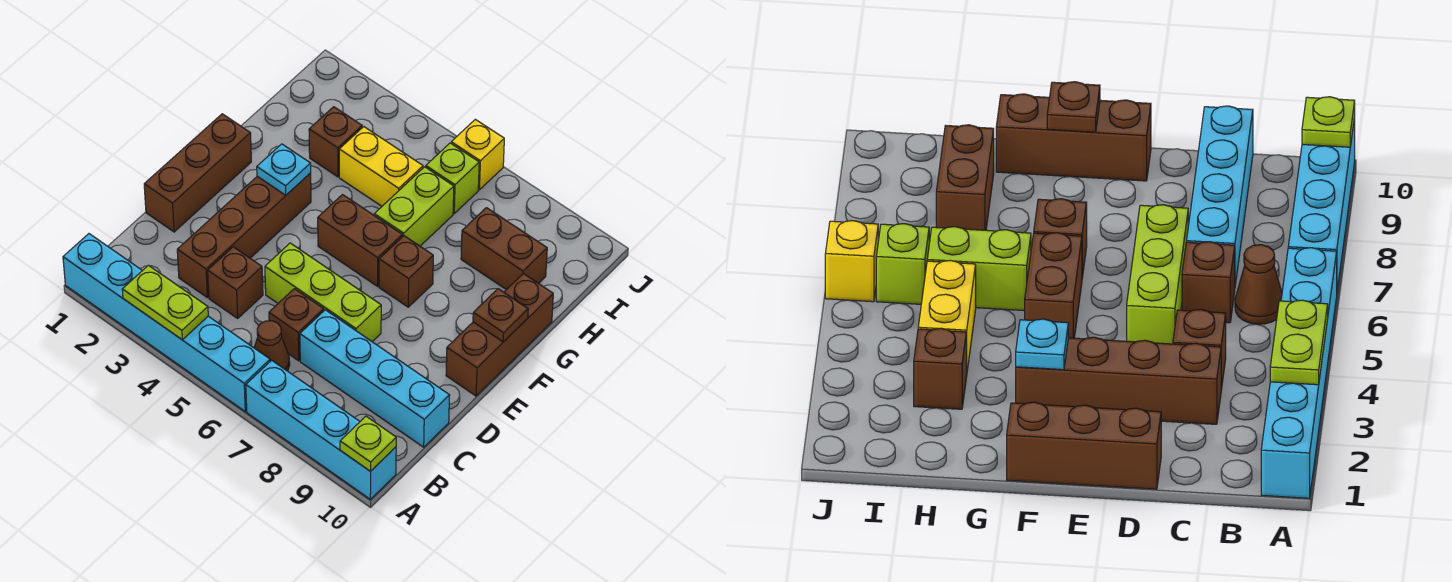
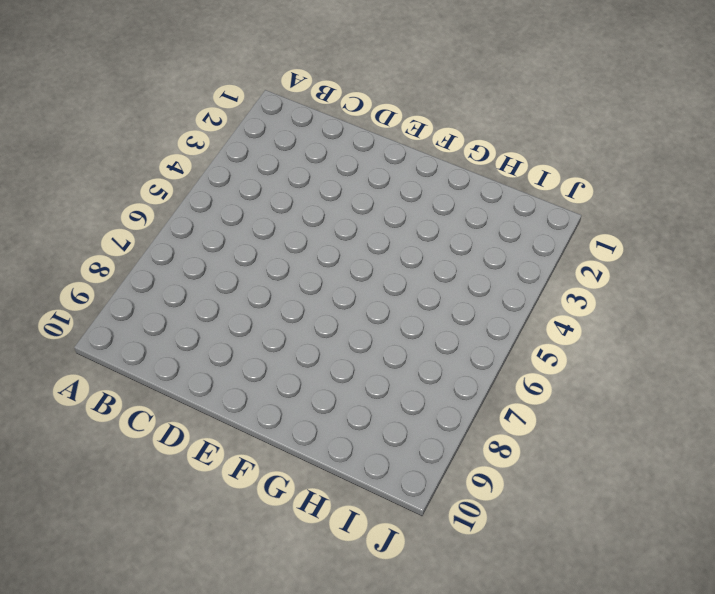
none -> cyan 1x6 brick [63,234,270,411]
none -> cyan 1x4 brick [246,360,396,499]
none -> brown 1x1 cone [254,321,290,371]

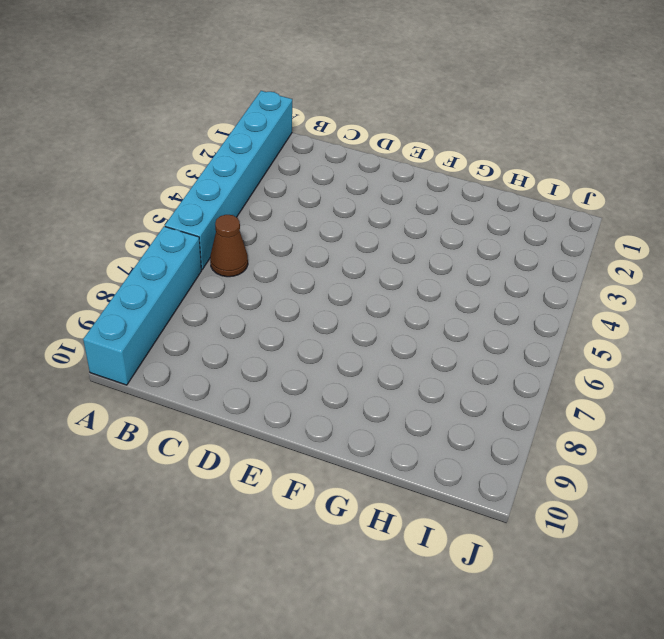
none -> brown 1x4 brick [177,173,311,298]
none -> brown 1x1 brick [208,247,263,318]
none -> brown 1x1 brick [269,289,324,361]

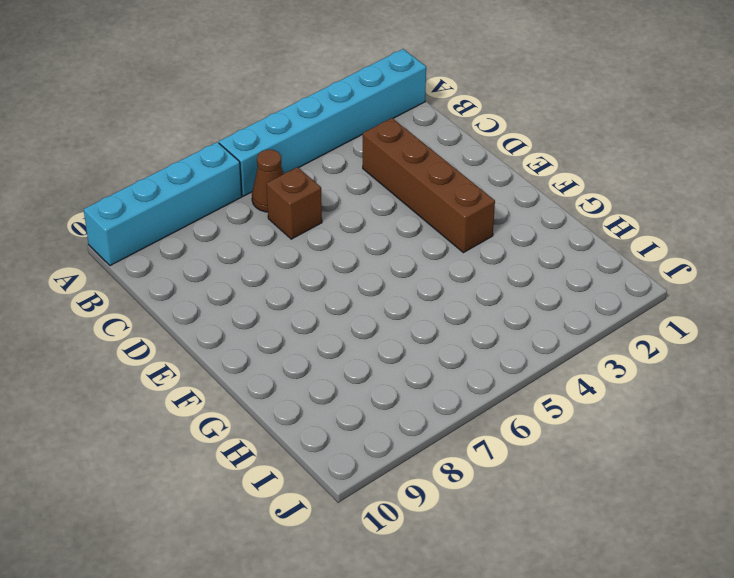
none -> brown 1x1 brick [208,247,263,318]
none -> cyan 1x4 brick [300,310,450,447]
none -> brown 1x3 brick [144,114,251,232]

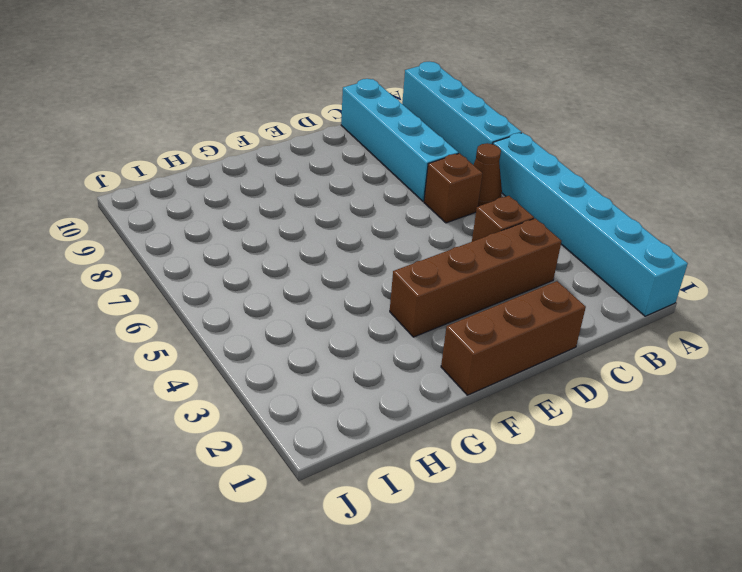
none -> lime 1x3 brick [265,243,381,342]
none -> brown 1x3 brick [446,274,553,396]
none -> brown 1x2 brick [318,195,402,286]

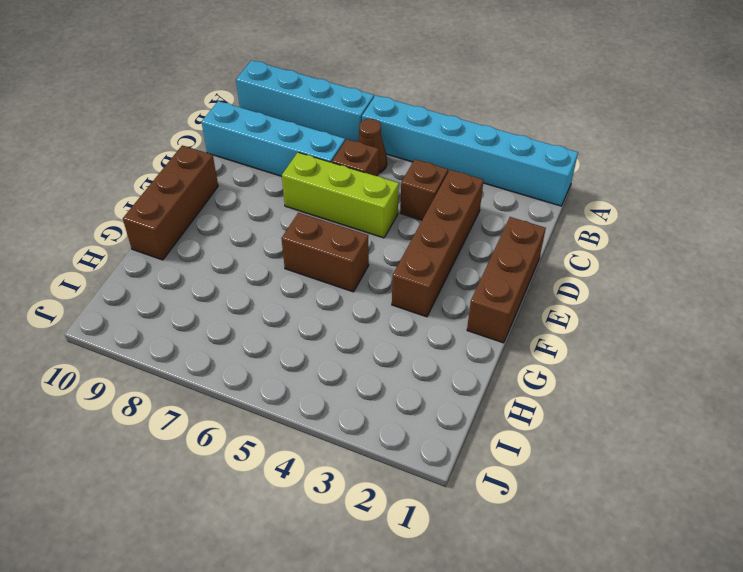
none -> brown 1x1 brick [379,236,433,307]
none -> lime 1x2 brick [374,167,454,246]
none -> brown 1x1 brick [309,107,362,177]

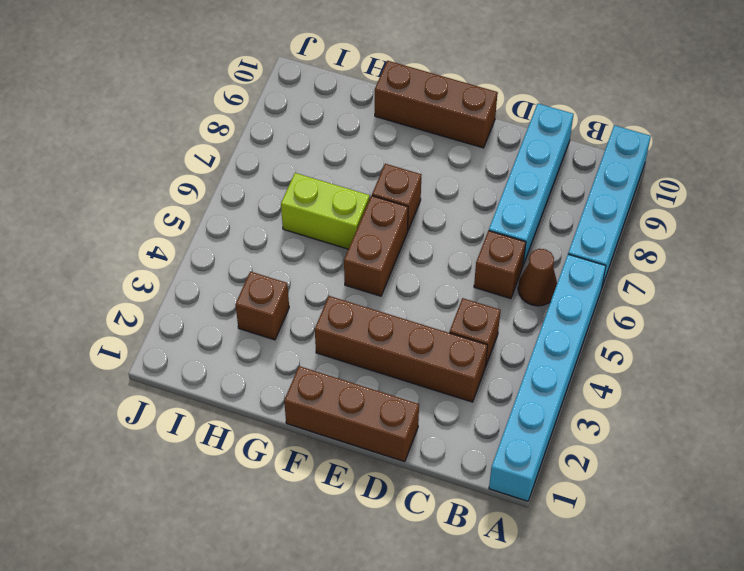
none -> lime 1x3 brick [265,243,381,342]
none -> yellow 1x2 brick [339,127,423,206]
none -> brown 1x2 brick [461,208,547,290]

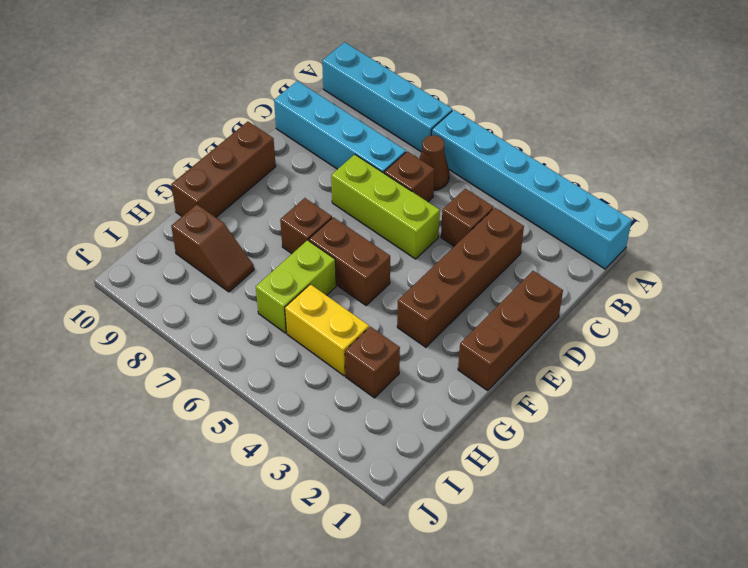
brown 1x2 slope [171,204,254,292] -> brown 1x2 brick [461,208,547,290]
none -> lime 1x1 brick [426,143,479,213]
none -> yellow 1x1 brick [451,119,504,190]
none -> lime 1x2 plate [122,265,208,340]

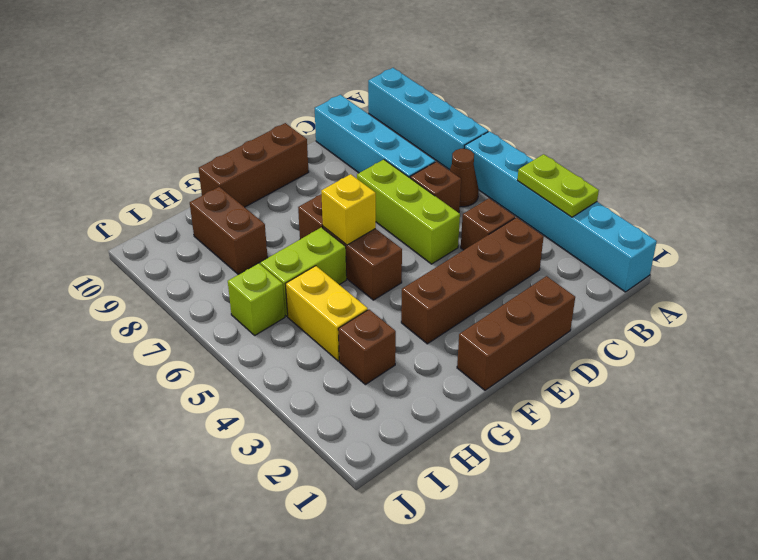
yellow 1x1 brick [321,174,376,245] -> yellow 1x1 brick moved to [451,119,504,190]
none -> lime 1x1 plate [340,416,396,471]
none -> cyan 1x1 plate [257,144,311,195]
none -> brown 1x1 plate [473,289,528,342]

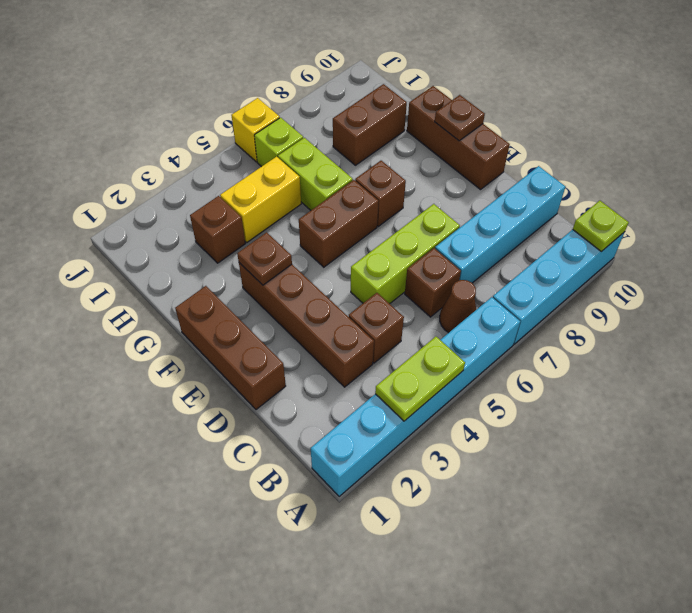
brown 1x1 plate [237,232,292,285] -> cyan 1x1 plate [257,144,311,195]

